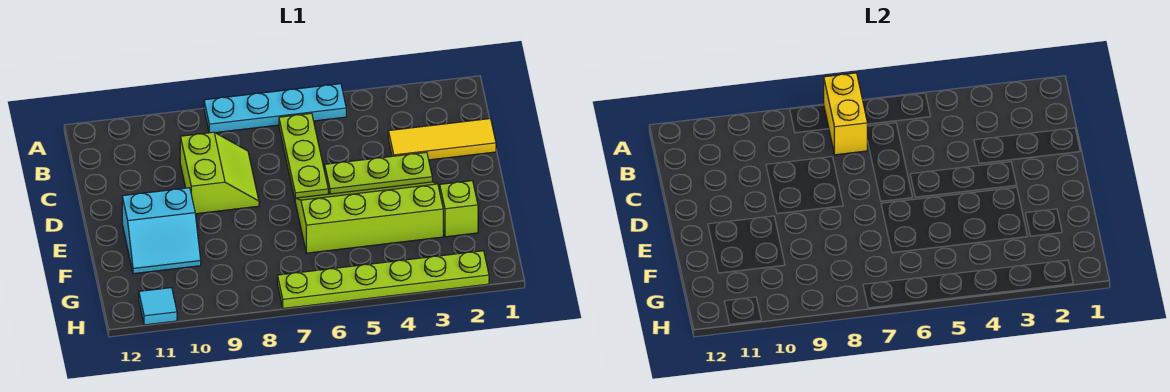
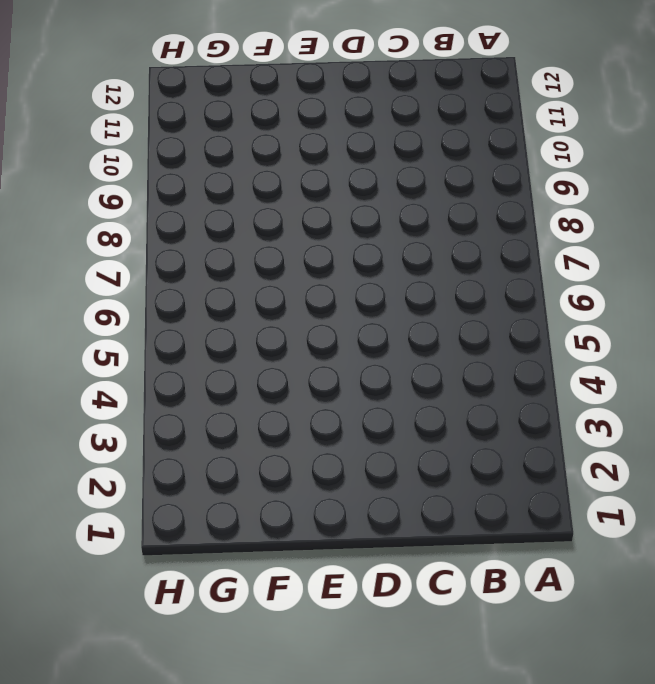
none -> cyan 1x4 plate [204,84,346,133]
none -> lime 1x3 plate [279,113,328,199]

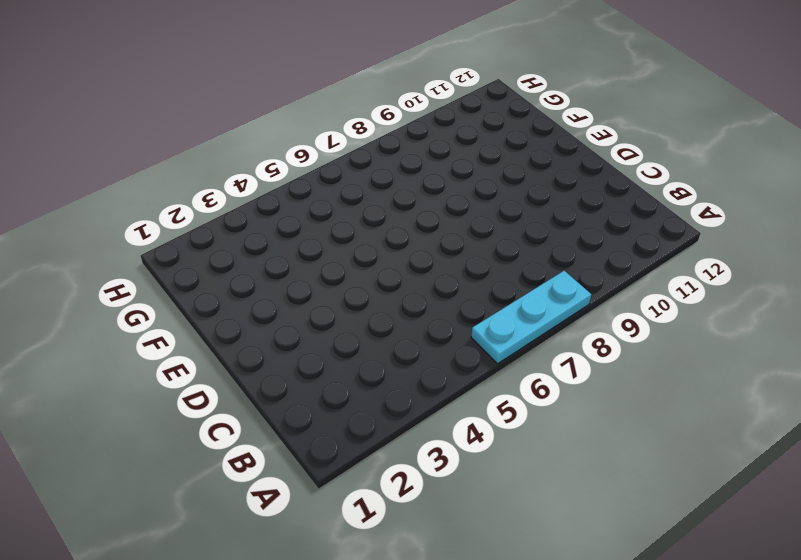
cyan 1x3 plate [471,271,591,364] -> cyan 1x4 plate [204,84,346,133]
none -> lime 1x3 plate [279,113,328,199]
none -> yellow 1x3 tile [388,119,496,160]

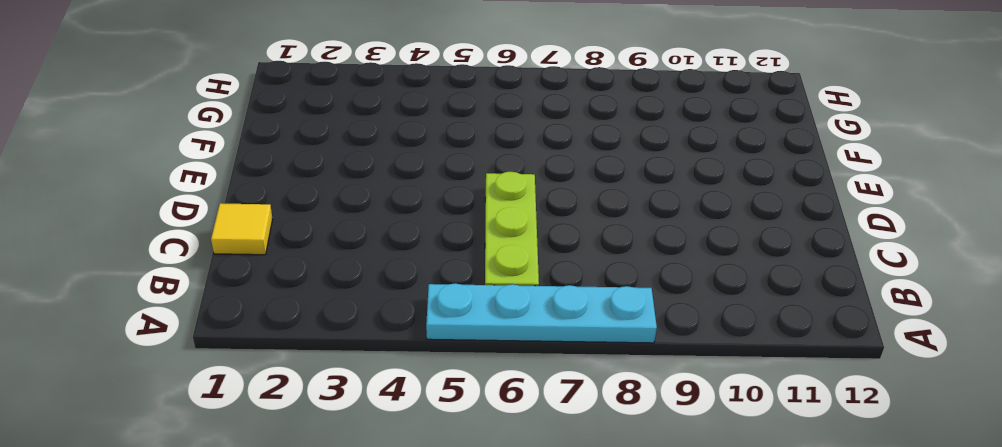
yellow 1x1 tile [211,203,273,255] -> yellow 1x3 tile [388,119,496,160]
none -> lime 2x2 slope [180,132,259,214]
none -> lime 1x3 plate [325,152,432,194]

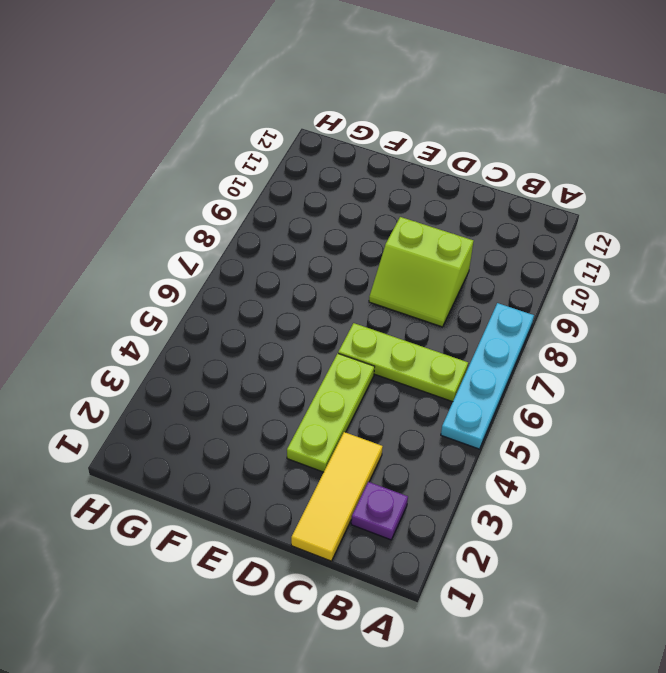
purple 1x1 plate [351,482,408,540] -> none
none -> lime 2x4 slope [295,182,443,253]
none -> cyan 2x2 slope [122,188,201,274]

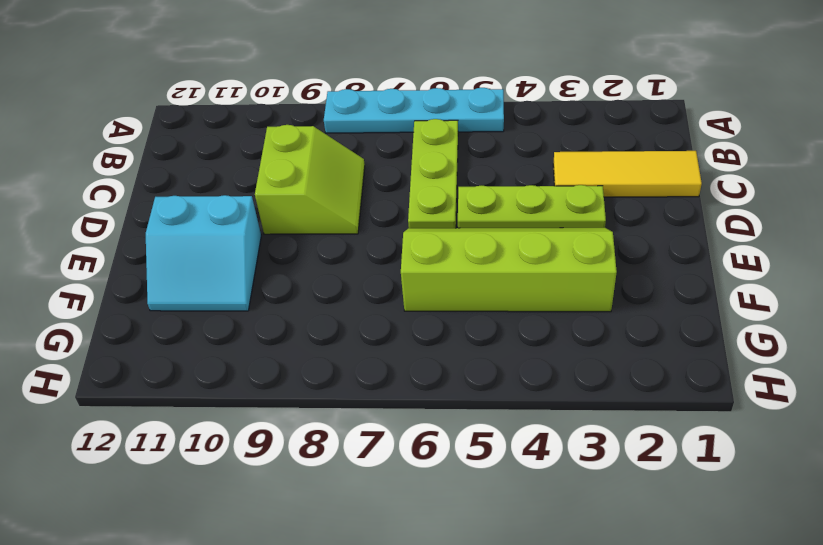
none -> lime 1x1 brick [440,181,478,237]
none -> lime 1x6 plate [277,251,489,309]

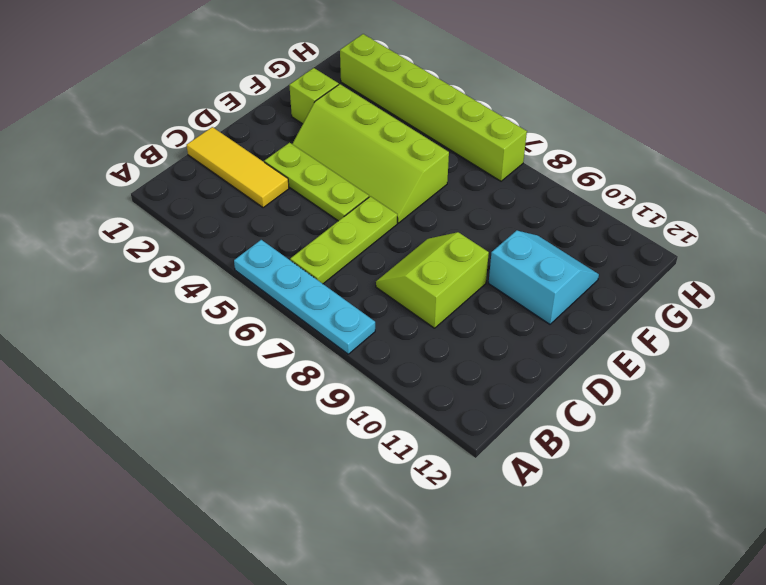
lime 1x6 brick [340,34,527,181] -> lime 1x6 plate [277,251,489,309]
none -> cyan 1x1 tile [139,288,177,325]
none -> yellow 1x2 brick [824,73,867,155]

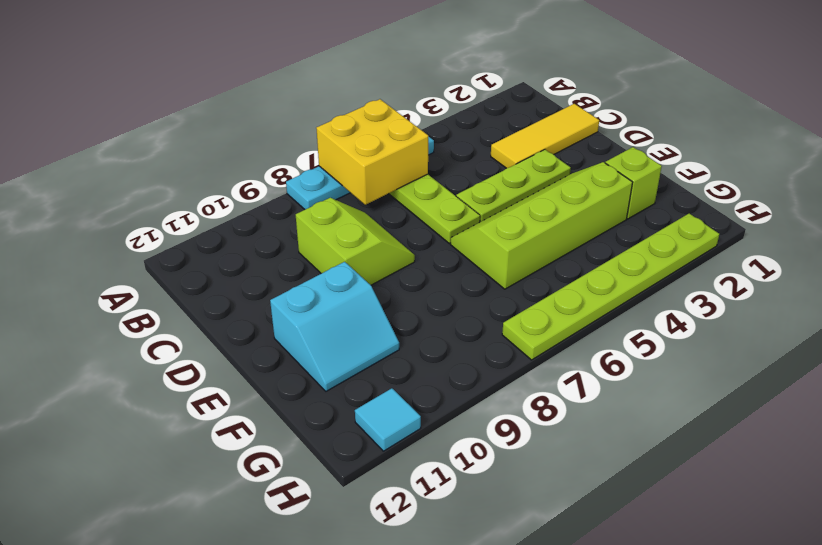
yellow 2x2 brick [316,99,428,205] -> yellow 1x2 brick [824,73,867,155]

